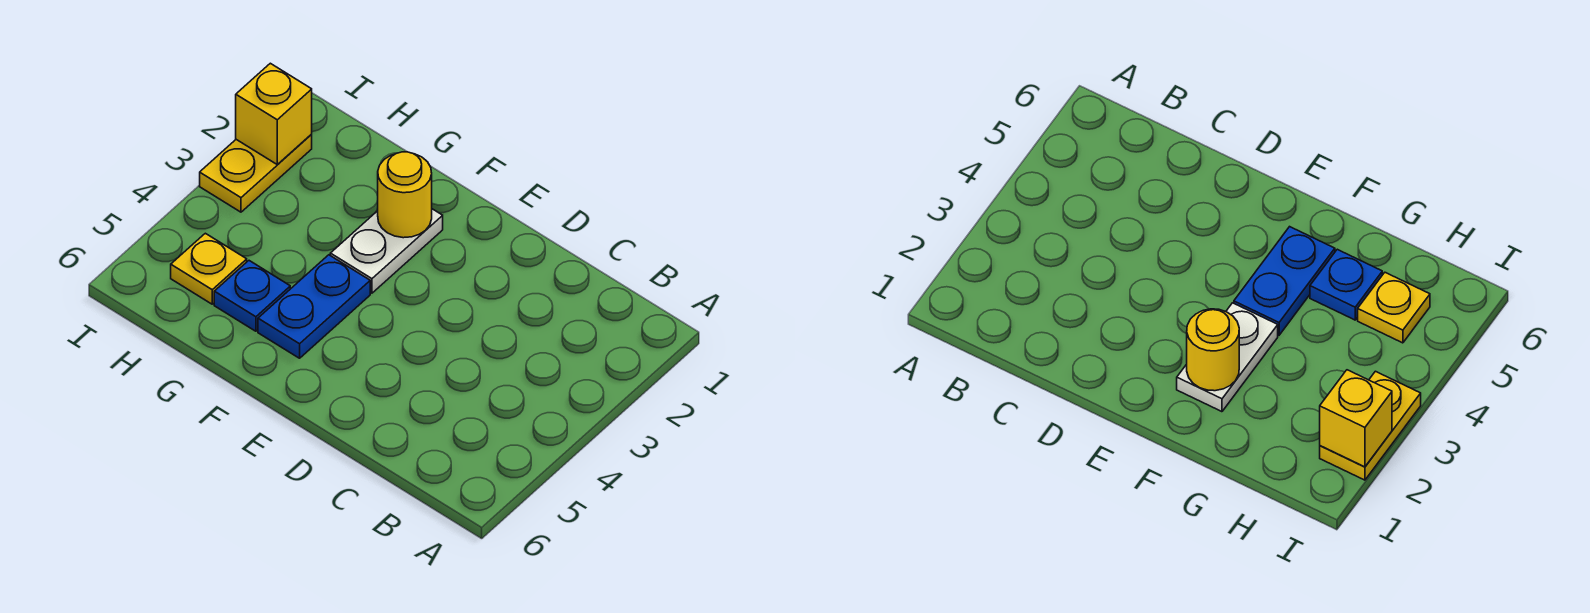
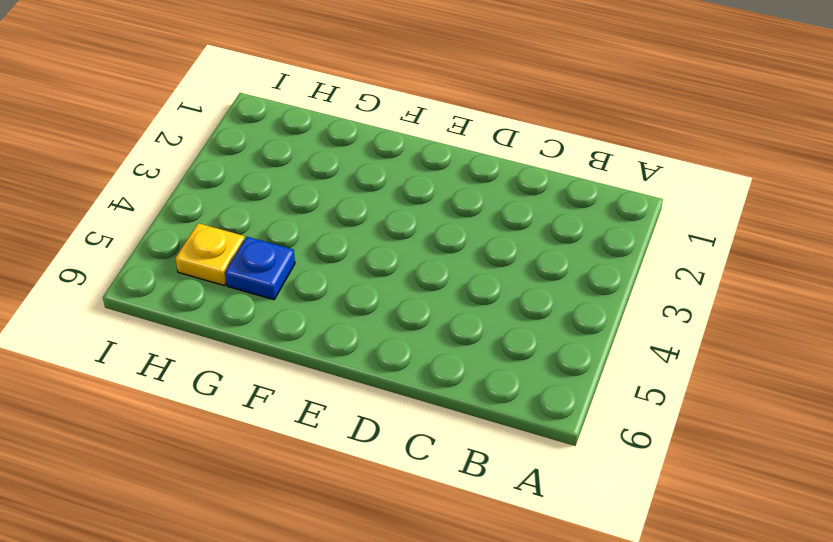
none -> white 1x2 plate [330,209,443,293]
none -> blue 1x2 plate [258,255,370,358]

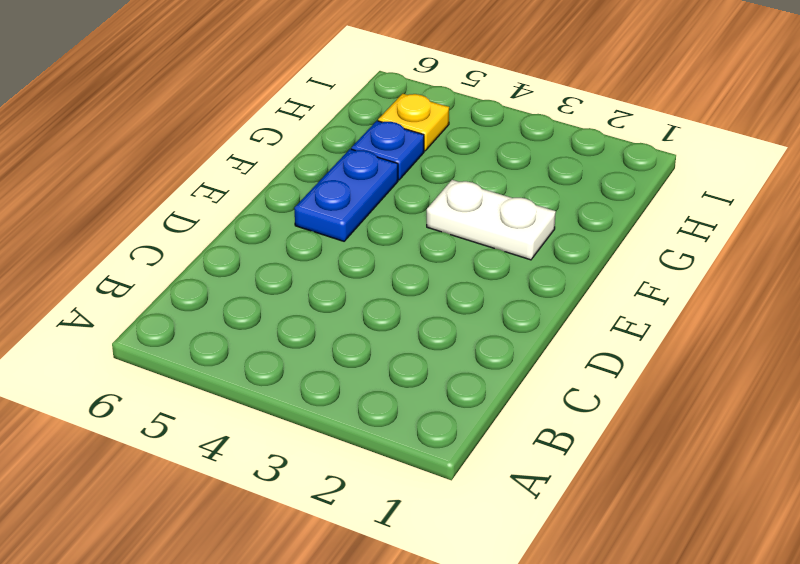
blue 1x2 plate [294,149,398,241] -> blue 1x2 plate turned to [258,255,370,358]
none -> yellow 1x2 plate [200,134,312,212]
none -> yellow 1x1 round brick [378,152,432,238]

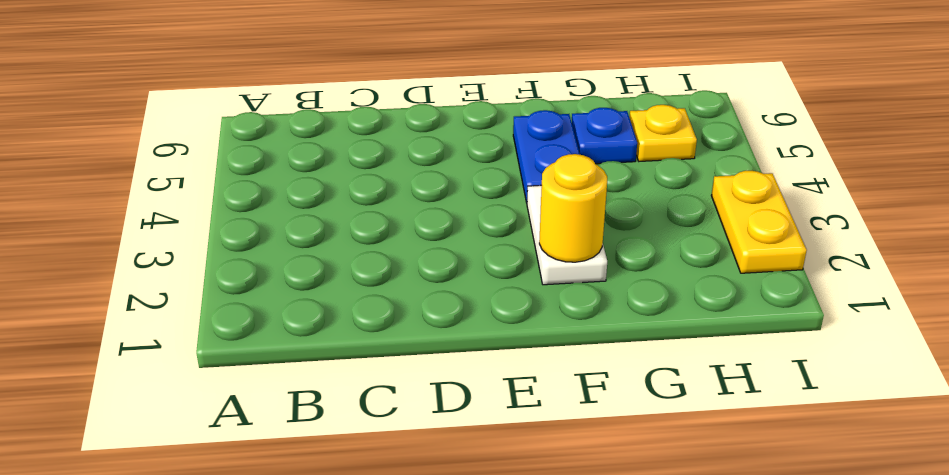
none -> yellow 1x1 brick [236,63,312,165]

